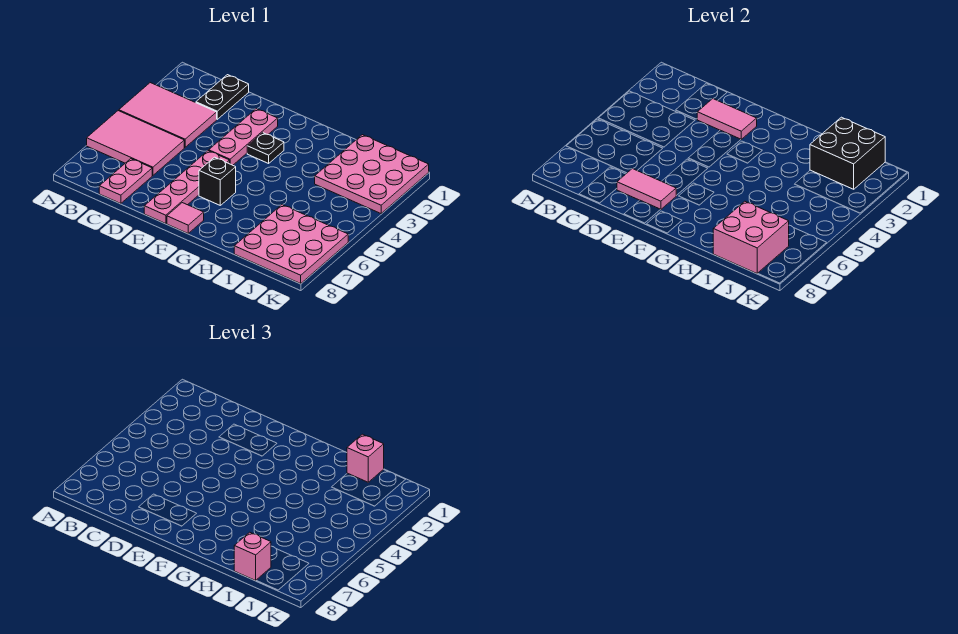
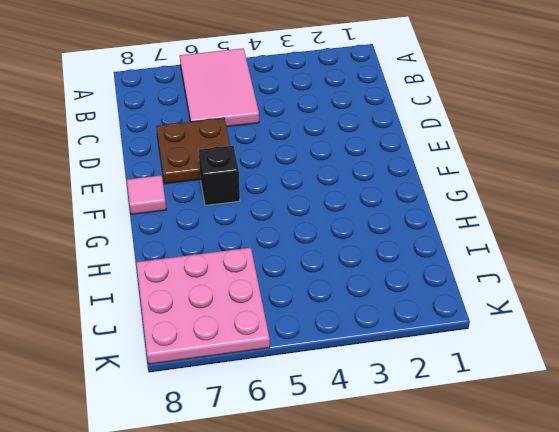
brown 2x2 plate [156,118,230,184] -> pink 1x4 plate [144,151,229,224]
none -> pink 2x3 tile [119,83,217,147]
none -> black 1x2 plate [196,75,249,119]
none -> pink 1x2 plate [99,159,152,204]

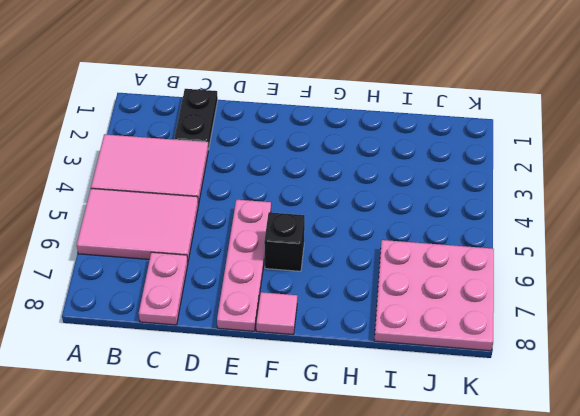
none -> pink 1x3 plate [209,109,278,165]
none -> black 1x1 plate [247,133,284,163]
none -> pink 3x3 plate [315,135,429,213]

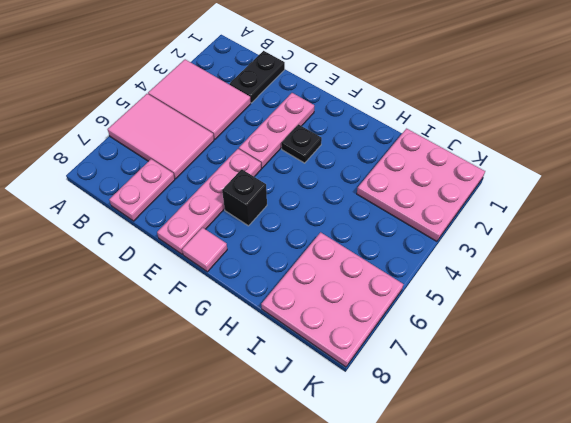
none -> pink 1x2 tile [697,99,757,139]
none -> pink 1x2 tile [617,169,676,210]
none -> black 2x2 brick [810,117,885,189]

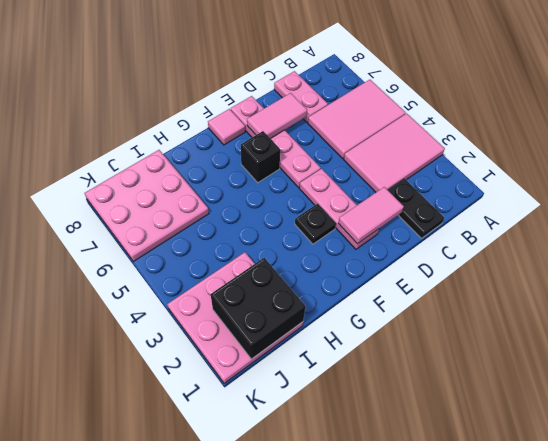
none -> pink 2x2 brick [713,201,789,273]
none -> pink 1x1 brick [347,434,384,482]
none -> pink 1x1 brick [234,532,271,580]

